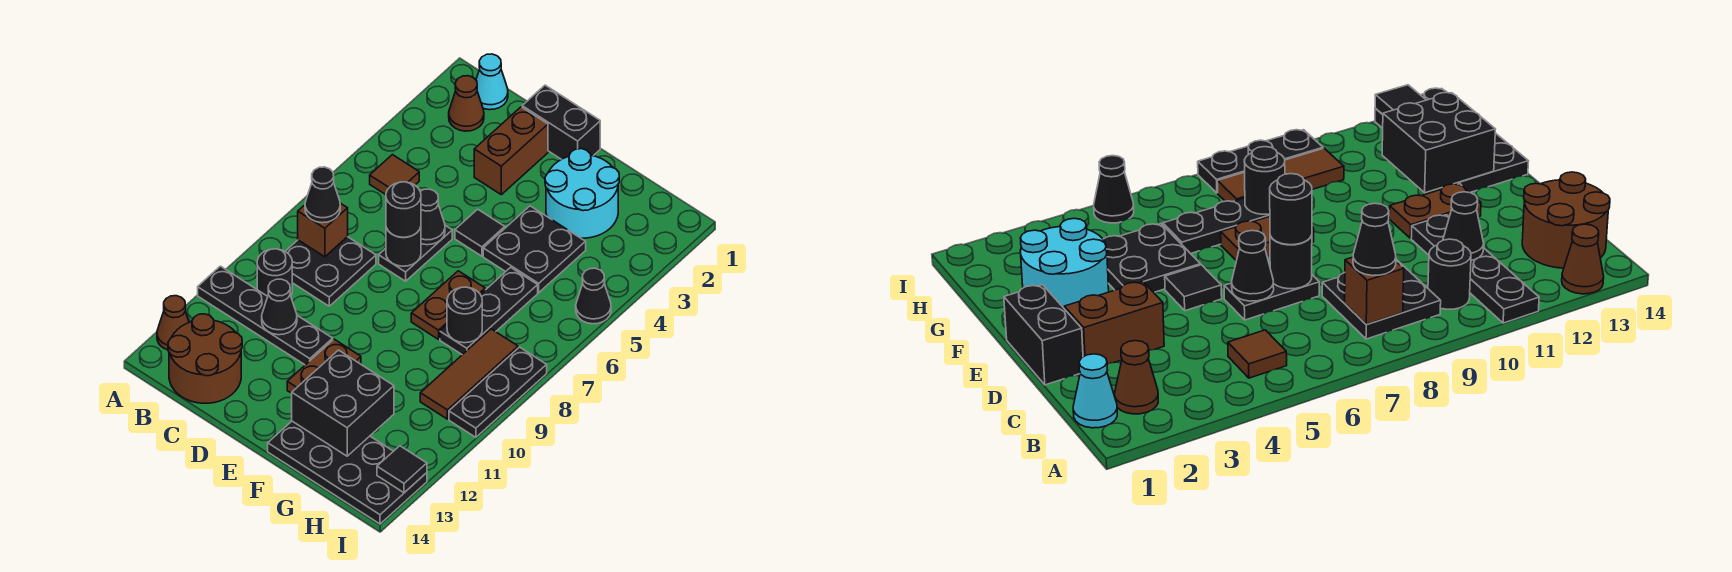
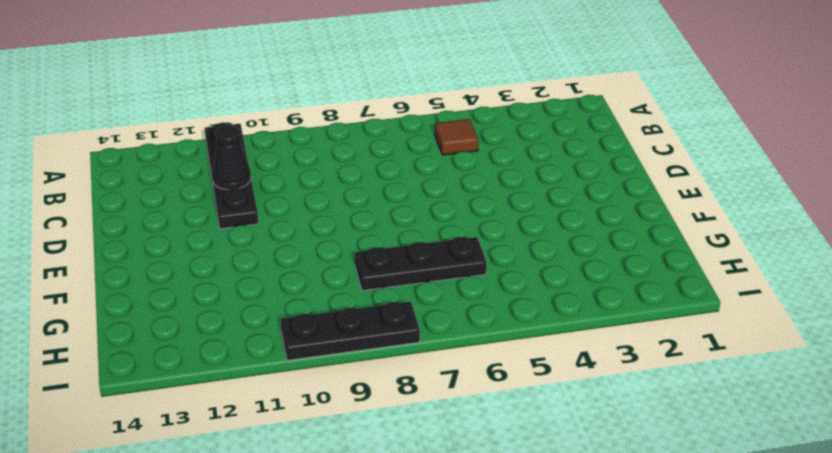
none -> brown 1x1 cone [157,296,189,350]
none -> cyan 1x1 cone [476,54,508,110]
none -> brown 1x1 cone [449,76,484,131]
none -> black 2x2 plate [285,237,376,306]

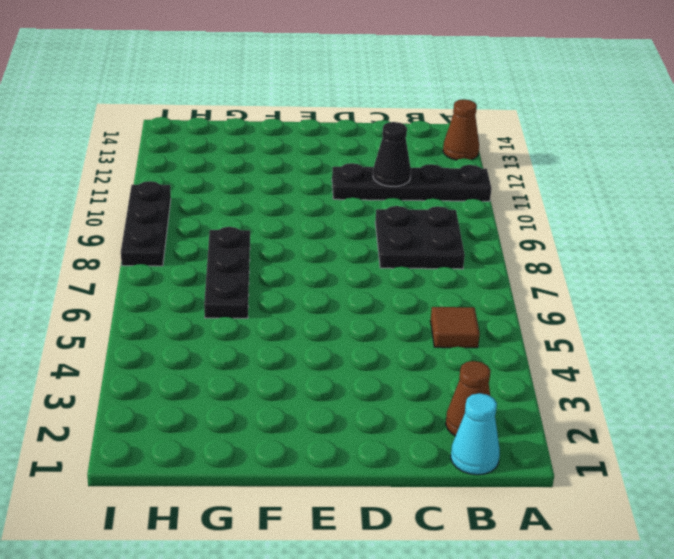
none -> black 1x1 round brick [257,249,292,296]
none -> brown 2x2 round brick [168,314,242,403]
none -> black 1x2 brick [522,85,600,159]
none -> brown 1x2 brick [474,107,548,195]

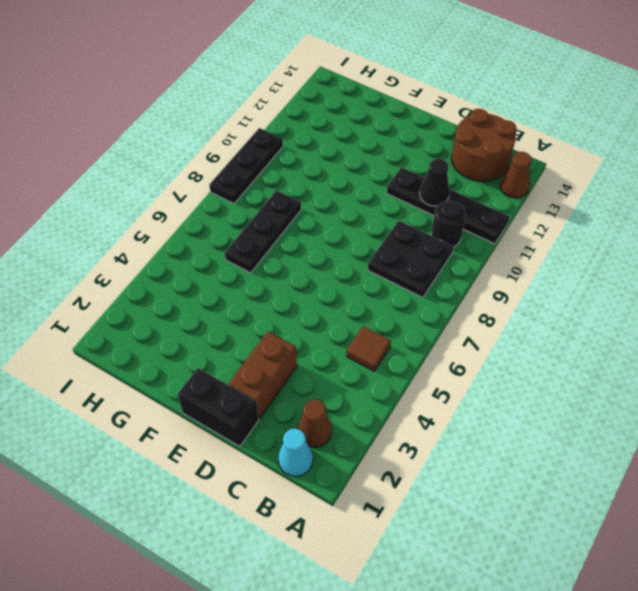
none -> black 1x2 plate [379,226,452,281]
none -> black 1x1 tile [455,209,505,256]
none -> brown 1x2 plate [287,339,361,393]
none -> cyan 2x2 round brick [545,149,619,238]

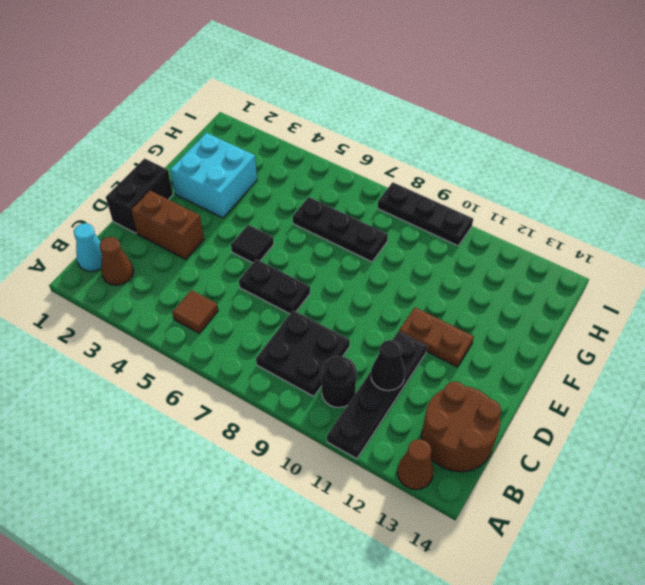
cyan 2x2 brick [170,133,257,218] -> cyan 2x2 round brick [545,149,619,238]
none -> black 2x2 plate [483,206,586,293]
none -> brown 1x2 plate [411,271,485,339]
none -> black 2x4 plate [268,421,427,524]
none -> brown 1x3 tile [420,329,518,419]

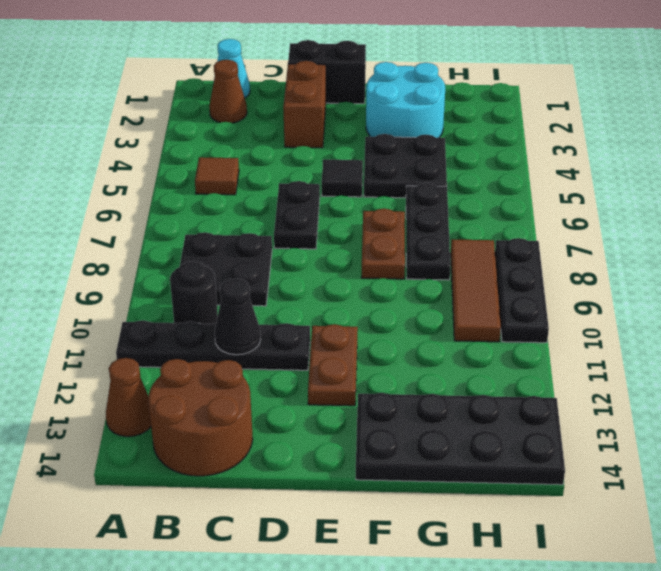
none -> black 1x1 cone [576,268,611,324]
none -> brown 1x1 brick [298,203,348,257]
none -> black 1x1 cone [420,189,445,245]
none -> black 1x1 round brick [386,227,421,266]

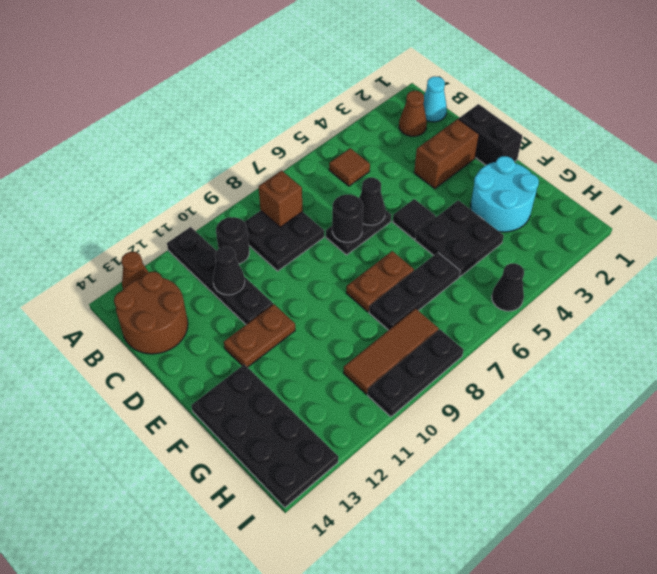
none -> black 2x2 brick [292,350,394,456]
none -> black 1x1 round brick [447,287,482,343]
none -> black 1x1 tile [377,446,427,493]
none -> black 1x1 cone [305,167,340,223]

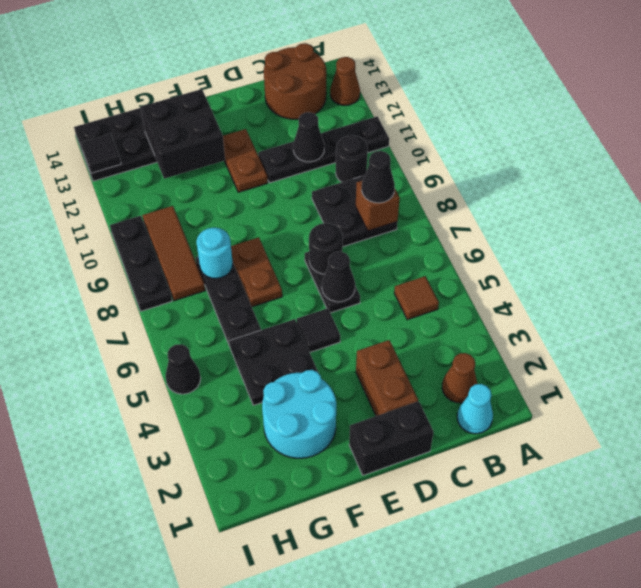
cyan 1x1 round brick [196,228,233,279] -> black 1x1 round brick [447,287,482,343]
none -> black 1x1 round brick [386,182,421,237]

